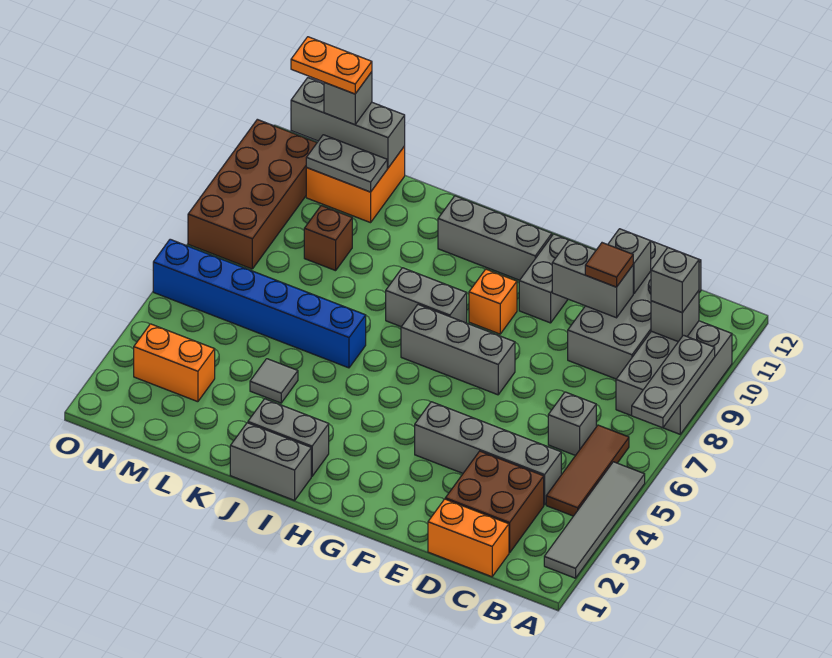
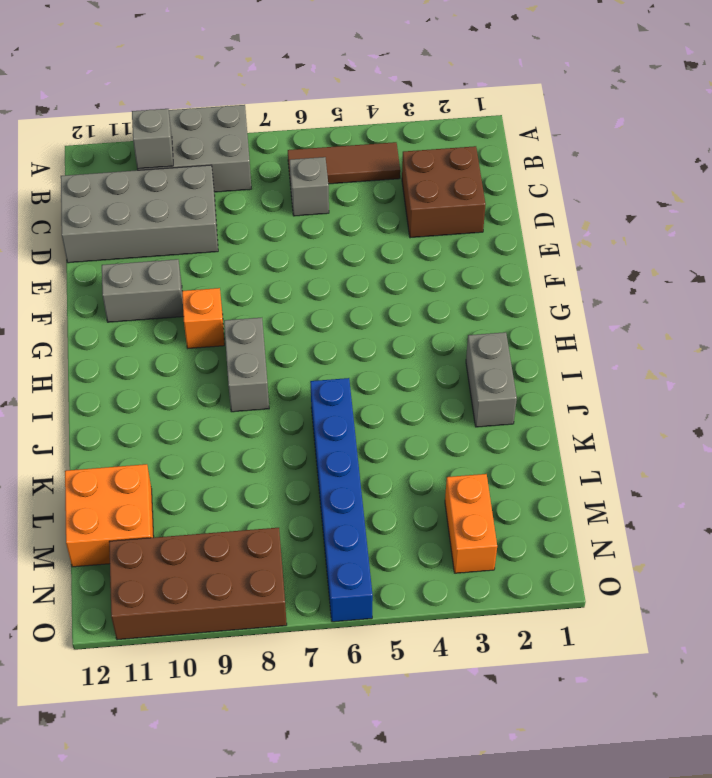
none -> grey 1x4 tile [544,462,645,578]
none -> orange 1x2 brick [428,499,509,577]
none -> grey 1x4 brick [415,402,561,505]
none -> grey 1x3 brick [401,305,515,395]

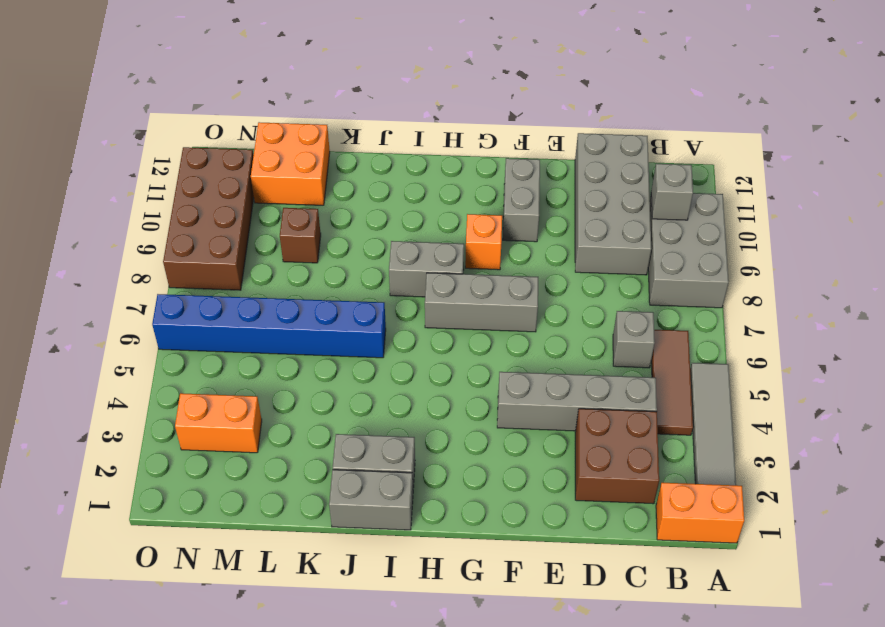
orange 1x2 brick [656,483,744,543] -> orange 1x2 brick moved to [428,499,509,577]
none -> grey 1x3 brick [438,196,552,280]
none -> grey 1x1 tile [250,359,298,403]
none -> grey 1x3 plate [632,335,715,428]
none -> grey 1x2 brick [552,240,633,318]

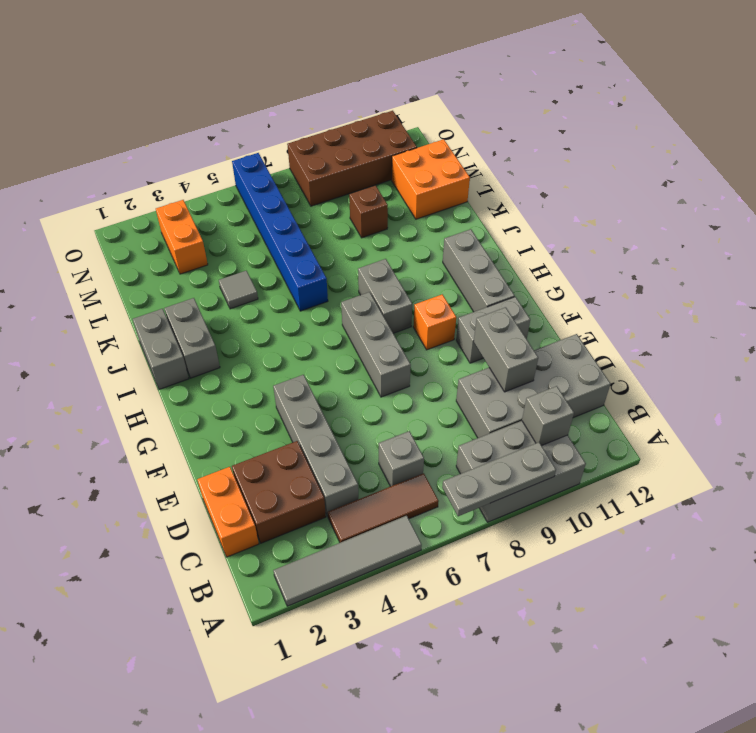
none -> grey 1x1 brick [608,229,651,294]
none -> grey 1x2 plate [306,135,387,192]
none -> grey 1x3 brick [291,78,405,168]
none -> grey 1x1 brick [651,248,699,312]

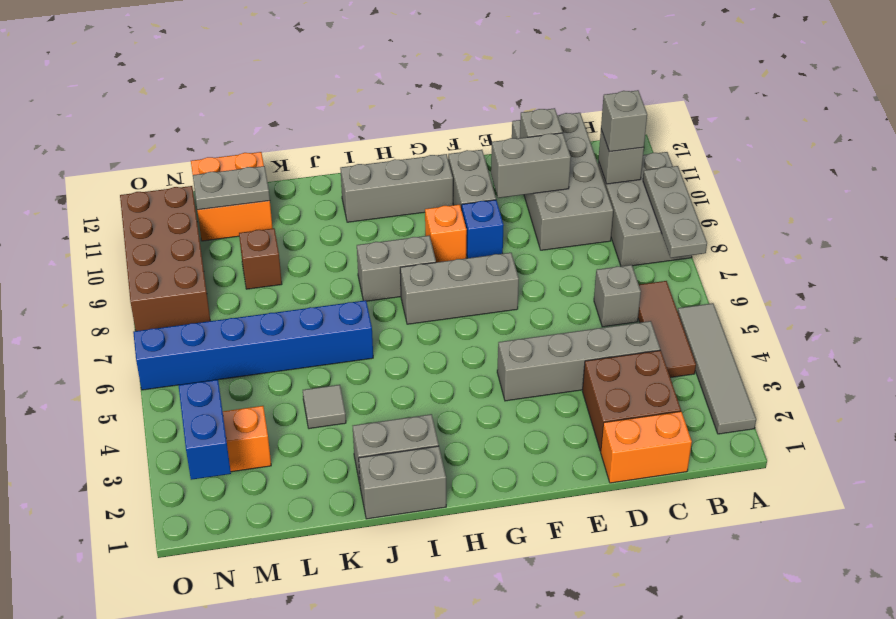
blue 1x1 brick [462,200,504,258] -> none
blue 1x2 brick [178,380,231,480] -> none
none -> grey 1x3 brick [291,78,405,168]
none -> brown 1x1 tile [585,243,633,287]
none -> grey 1x1 brick [324,72,372,125]
none -> orange 1x2 plate [291,37,372,94]

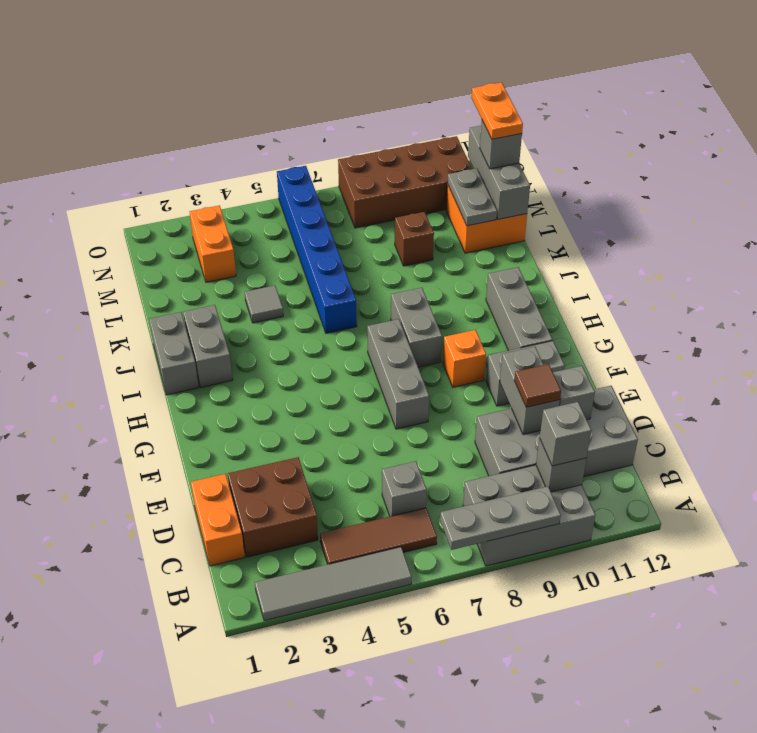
none -> grey 1x4 brick [415,402,561,505]

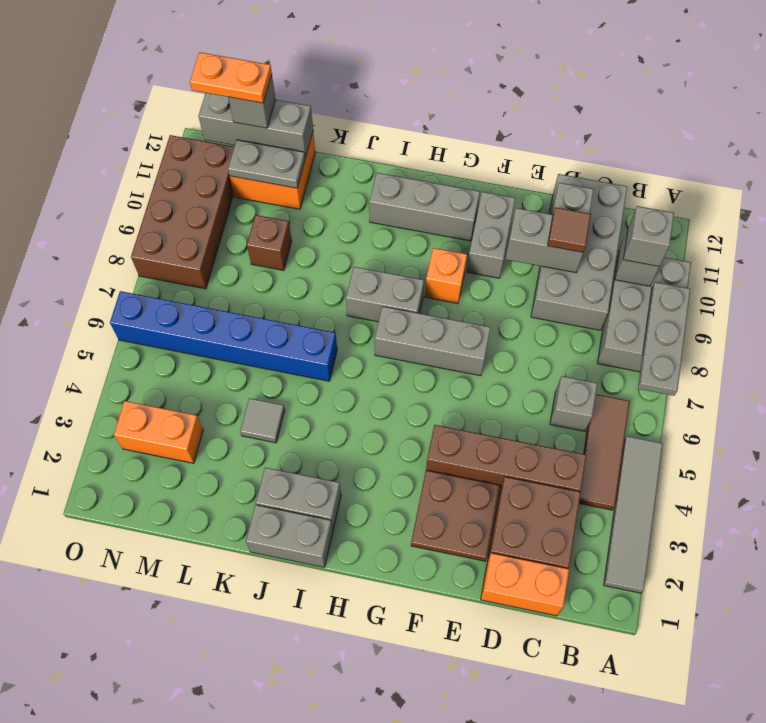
brown 1x4 brick [426,425,586,492] -> grey 1x4 brick [415,402,561,505]
brown 2x2 plate [411,470,500,561] -> none

